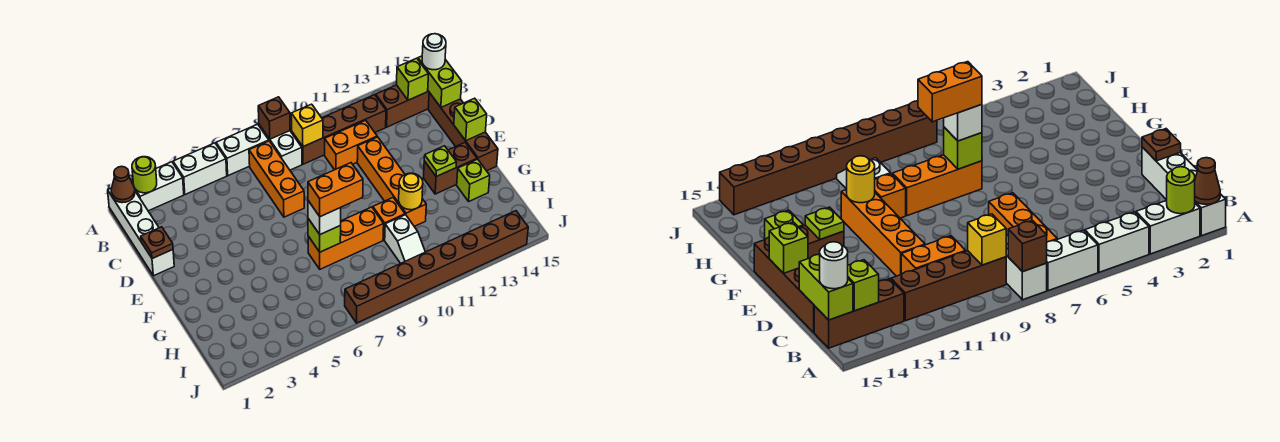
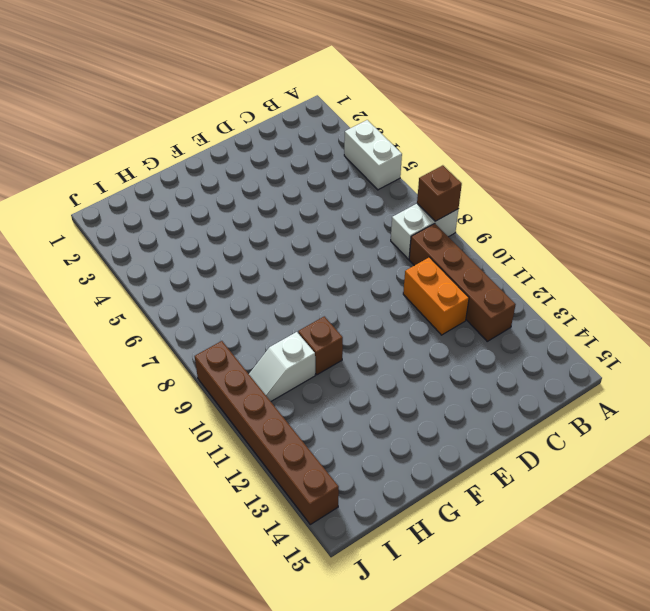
brown 1x1 brick [298,316,343,375] -> orange 1x1 brick [373,198,405,240]
brown 1x6 brick [195,341,339,524] -> brown 1x8 brick [345,211,528,323]
none -> white 1x4 brick [108,188,174,276]
none -> white 1x2 brick [131,162,184,211]
none -> white 1x2 brick [216,124,269,176]
none -> orange 1x3 brick [249,141,304,217]

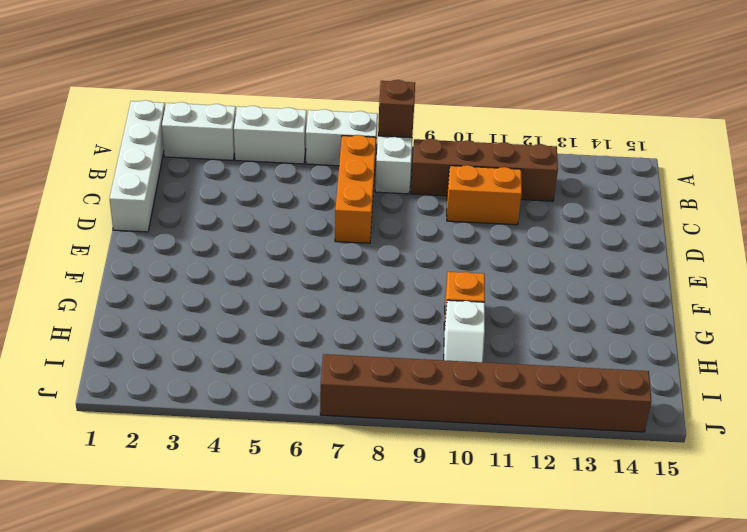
none -> brown 1x3 brick [376,85,429,127]
none -> brown 1x4 brick [428,93,498,171]
none -> orange 1x4 brick [357,137,426,226]
none -> brown 1x2 brick [424,143,477,194]

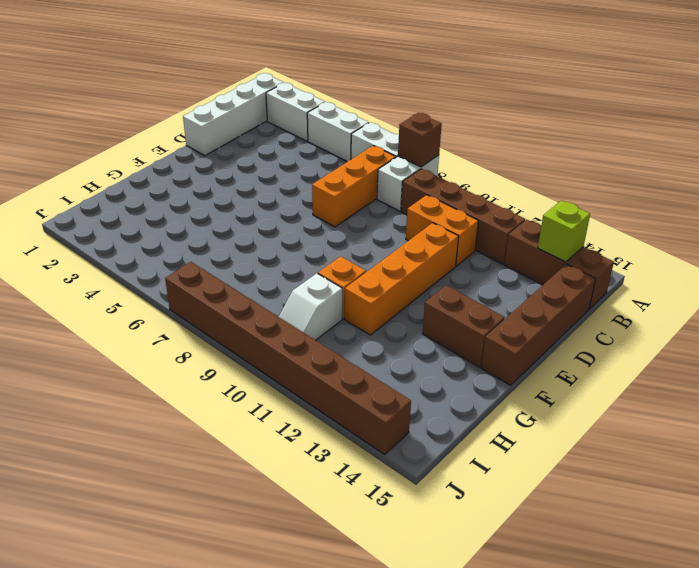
none -> orange 1x3 brick [308,207,384,269]
none -> lime 1x1 brick [457,159,490,201]
none -> brown 1x1 cone [111,166,135,203]
none -> lime 1x1 round brick [132,157,157,193]

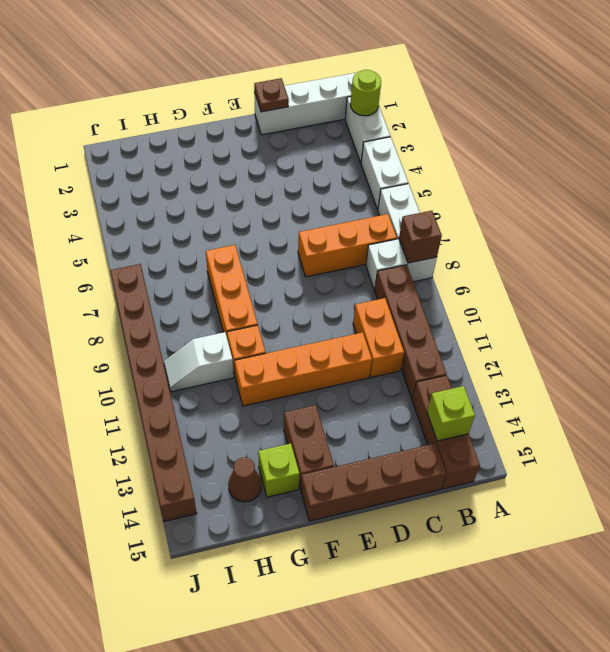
brown 1x1 cone [228,458,261,502] -> brown 1x1 cone moved to [111,166,135,203]
none -> yellow 1x1 brick [291,104,323,147]
none -> lime 1x2 brick [418,56,462,107]
none -> lime 1x1 brick [454,98,487,141]
none -> lime 1x1 plate [424,146,457,176]

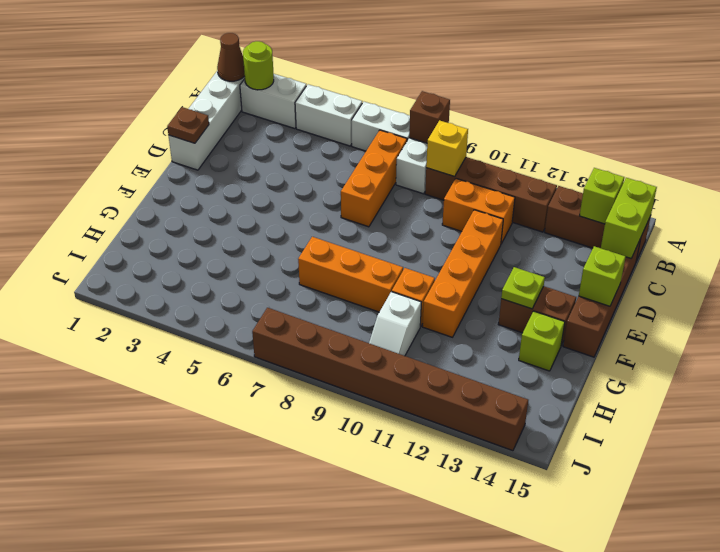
none -> lime 1x1 brick [308,219,341,252]
none -> yellow 1x1 round brick [399,173,423,210]
none -> white 1x1 round brick [422,34,446,70]
none -> white 1x1 brick [308,201,341,234]

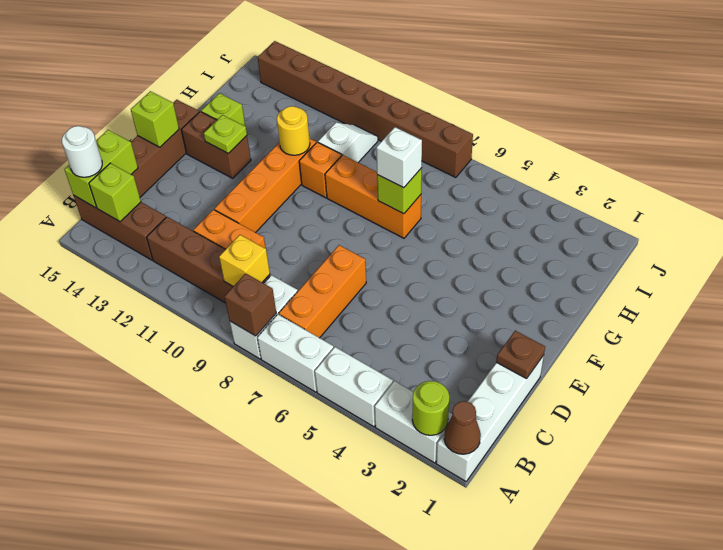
none -> orange 1x2 brick [308,163,363,217]

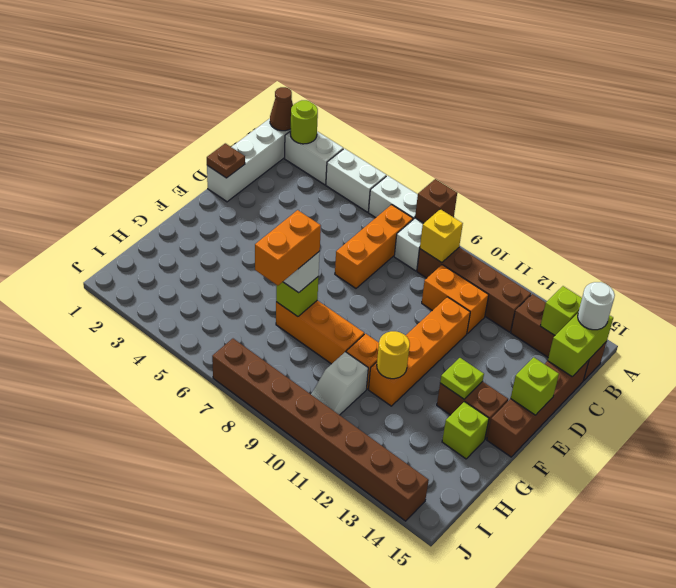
orange 1x2 brick [255,210,321,286] -> orange 1x2 brick turned to [308,163,363,217]

